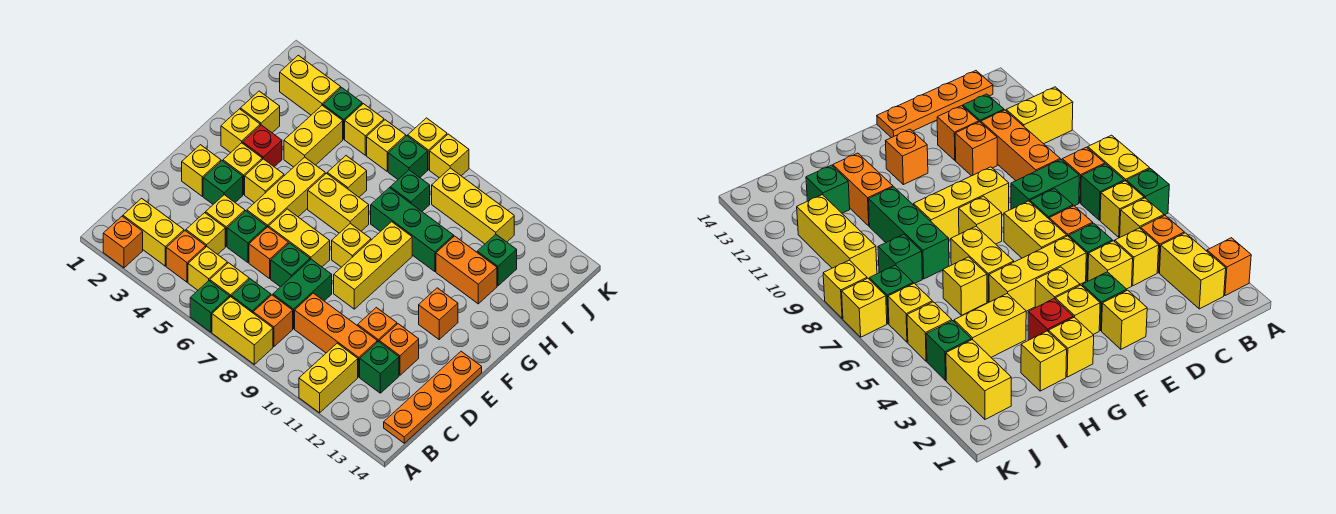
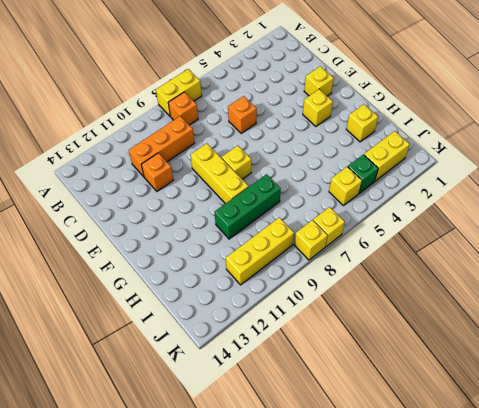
none -> orange 1x1 brick [103,216,143,268]
none -> green 1x1 brick [190,281,230,332]
none -> yellow 1x2 brick [299,343,358,413]
none -> yellow 1x2 brick [123,198,184,266]

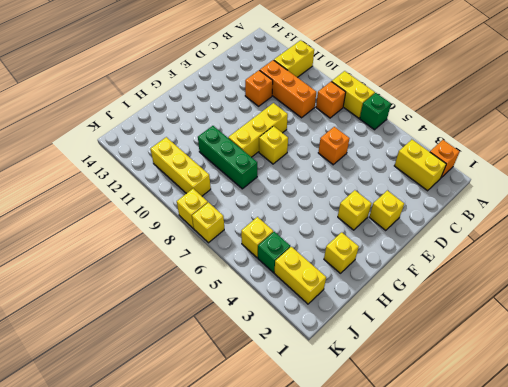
none -> orange 1x1 brick [166,231,206,282]
none -> yellow 1x1 brick [188,247,227,290]
none -> yellow 1x1 brick [210,263,249,297]
none -> green 1x1 brick [232,279,271,313]

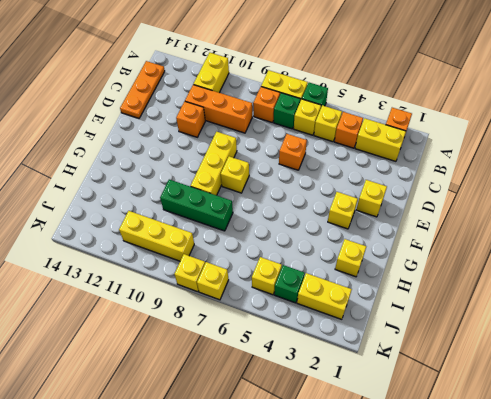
orange 1x3 plate [120,61,165,118] -> orange 1x4 plate [384,351,482,443]
none -> yellow 1x1 brick [186,213,225,254]
none -> green 1x2 brick [273,259,332,329]
none -> green 1x1 brick [360,341,399,393]
none -> yellow 1x1 brick [206,195,245,246]

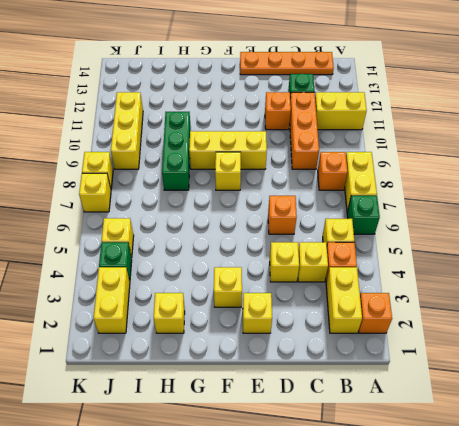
none -> yellow 1x1 brick [210,263,249,297]
none -> green 1x1 brick [232,279,271,313]
none -> green 1x2 brick [273,259,332,329]
none -> green 1x1 brick [227,211,267,262]

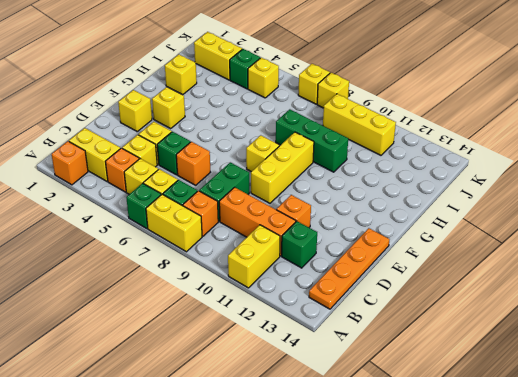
none -> green 1x1 brick [271,243,310,287]
none -> orange 1x1 brick [379,324,419,375]
none -> green 1x1 brick [203,161,243,204]
none -> yellow 1x3 brick [247,157,325,227]

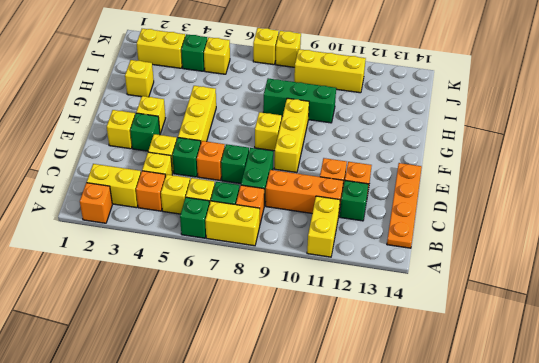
none -> yellow 1x2 brick [269,209,330,267]
none -> yellow 1x1 brick [245,159,284,203]
none -> orange 1x1 brick [419,288,458,339]
none -> yellow 1x1 brick [221,109,260,153]

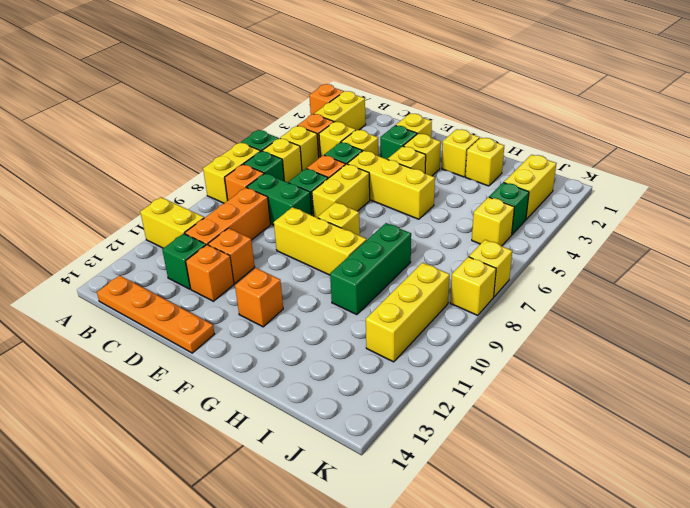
none -> red 1x1 brick [243,125,282,167]
none -> yellow 1x2 brick [308,173,369,233]
none -> yellow 1x2 brick [284,106,343,167]
none -> yellow 1x1 brick [327,156,367,197]

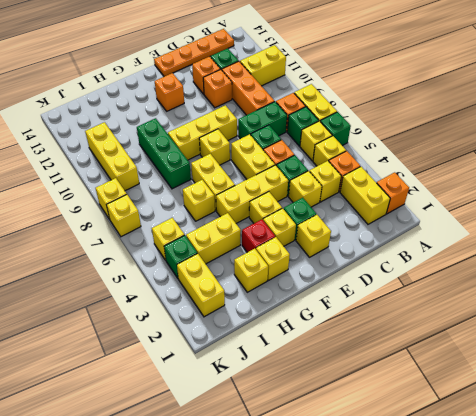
none -> orange 1x2 brick [436,236,497,304]
none -> green 1x1 brick [390,170,430,211]
none -> green 1x1 brick [477,235,517,286]
none -> yellow 1x1 brick [367,120,406,171]

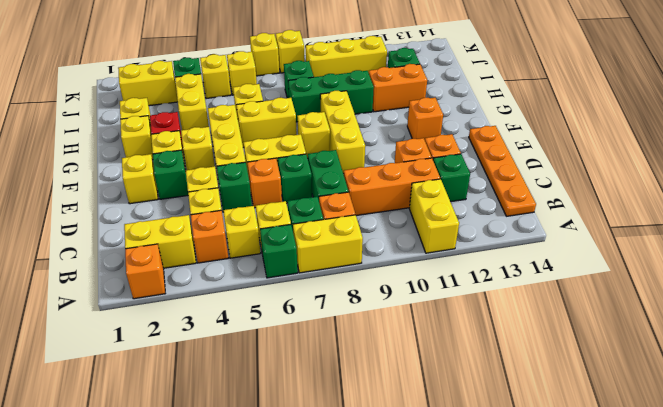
none -> green 1x1 brick [388,136,428,179]

